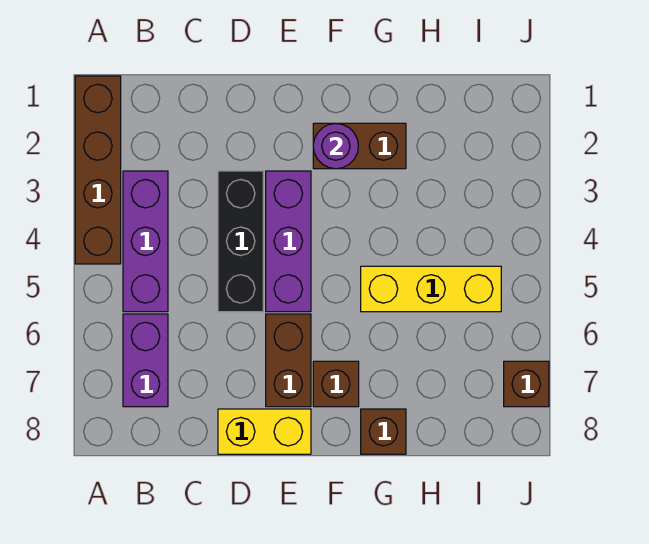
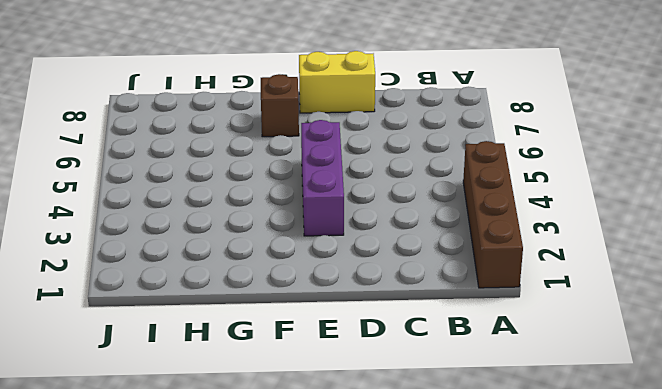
none -> purple 1x3 brick [123,171,168,312]
none -> purple 1x2 brick [123,314,168,407]
none -> black 1x3 brick [218,171,263,312]

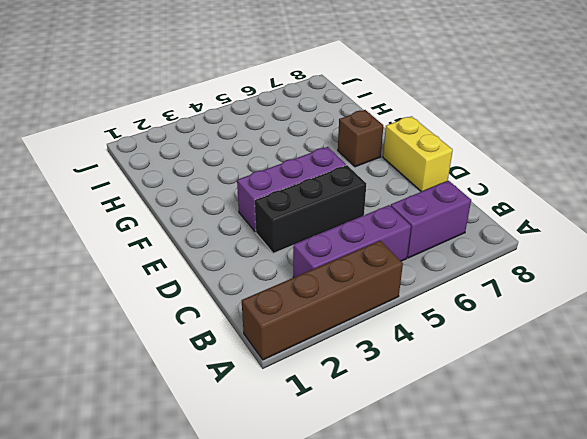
none -> brown 1x2 brick [266,314,311,407]
none -> brown 1x2 brick [313,123,406,169]
none -> yellow 1x3 brick [361,266,501,312]

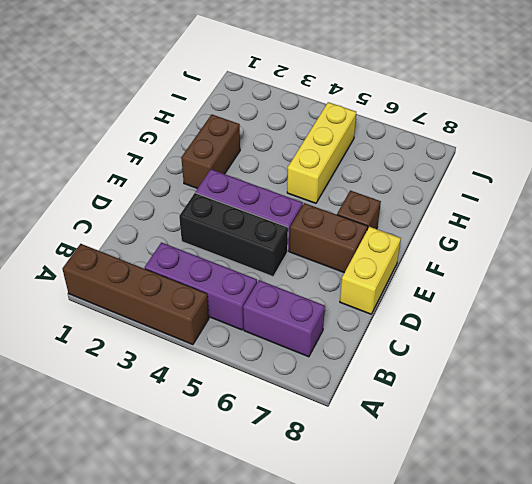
none -> brown 1x1 brick [361,409,406,454]
none -> brown 1x1 brick [504,361,549,407]
none -> purple 1x1 round brick [313,123,358,169]

